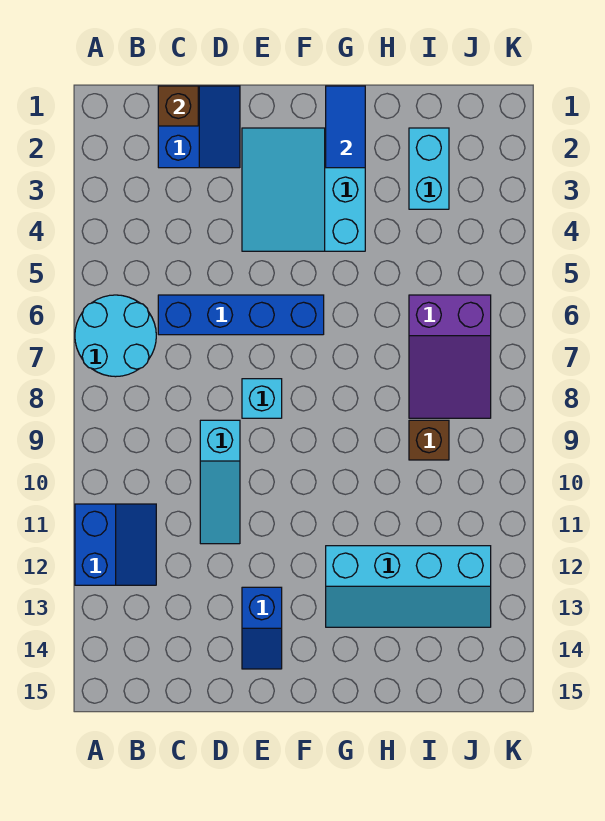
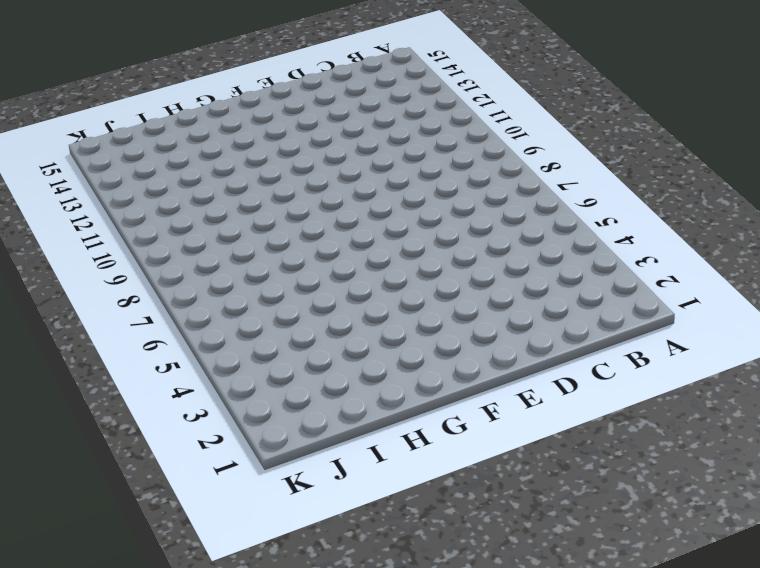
none -> cyan 2x2 round brick [75,295,156,377]
none -> blue 2x2 slope [75,504,156,585]
none -> blue 2x2 slope [158,86,240,168]

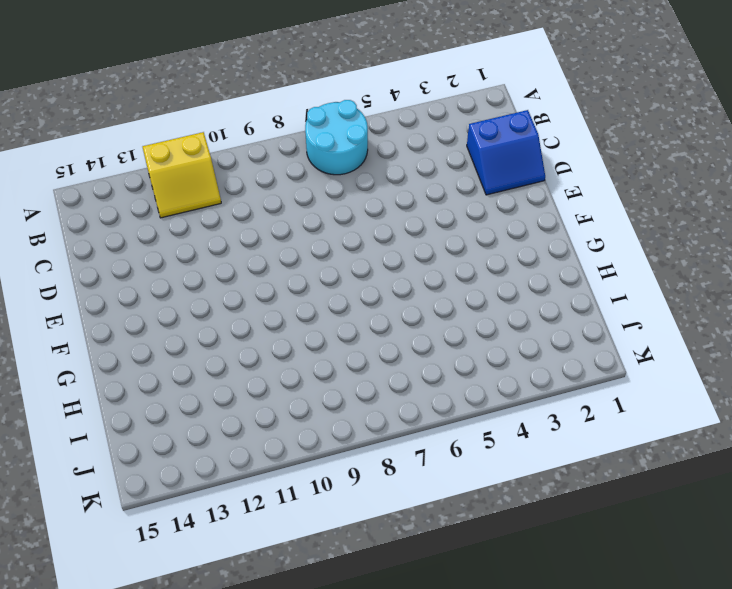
yellow 2x2 slope [143,132,221,218] -> blue 2x2 slope [75,504,156,585]
none -> blue 1x4 brick [158,295,324,335]
none -> cyan 1x3 slope [200,420,240,544]
none -> cyan 3x3 slope [242,128,365,251]

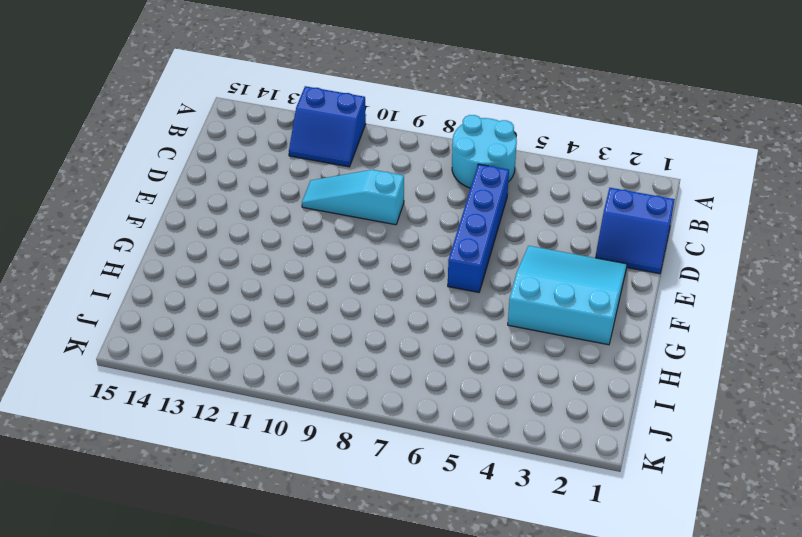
none -> cyan 1x1 brick [242,379,282,418]
none -> blue 1x2 slope [242,587,282,669]
none -> cyan 2x4 slope [326,546,491,627]

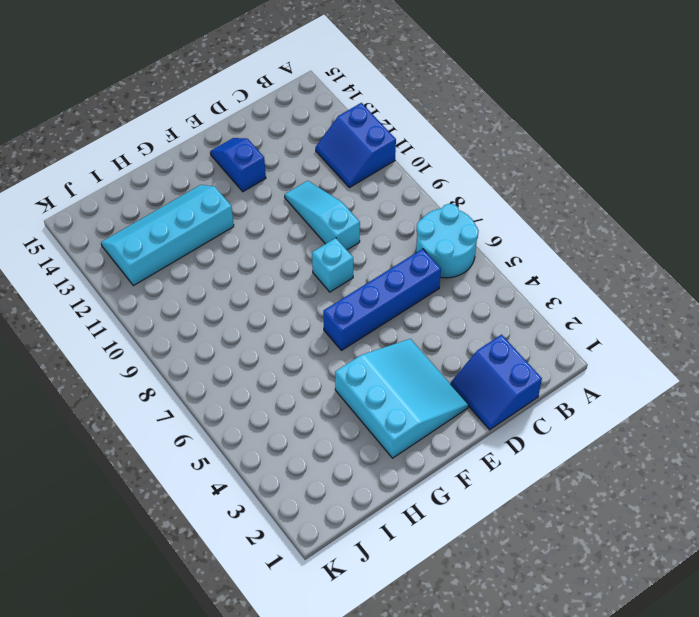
none -> cyan 1x2 brick [409,128,449,209]
none -> purple 2x3 slope [409,295,491,418]
none -> brown 1x1 brick [409,420,449,460]

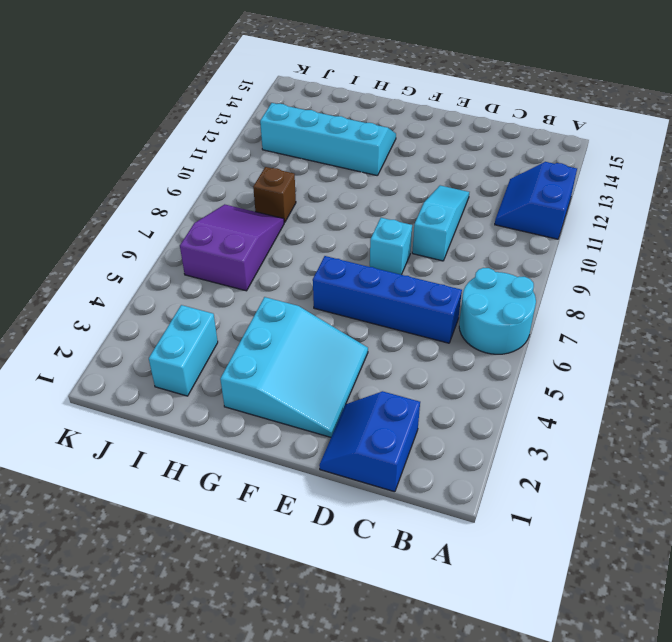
none -> blue 1x2 slope [242,587,282,669]
none -> brown 1x1 brick [158,86,198,126]
none -> blue 1x2 tile [326,86,365,168]

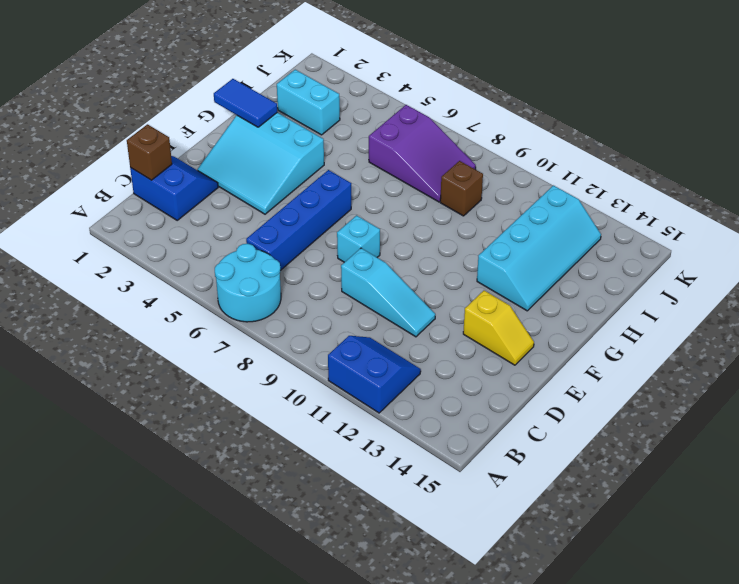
yellow 1x2 slope [463,291,534,365] -> blue 1x2 slope [242,587,282,669]

